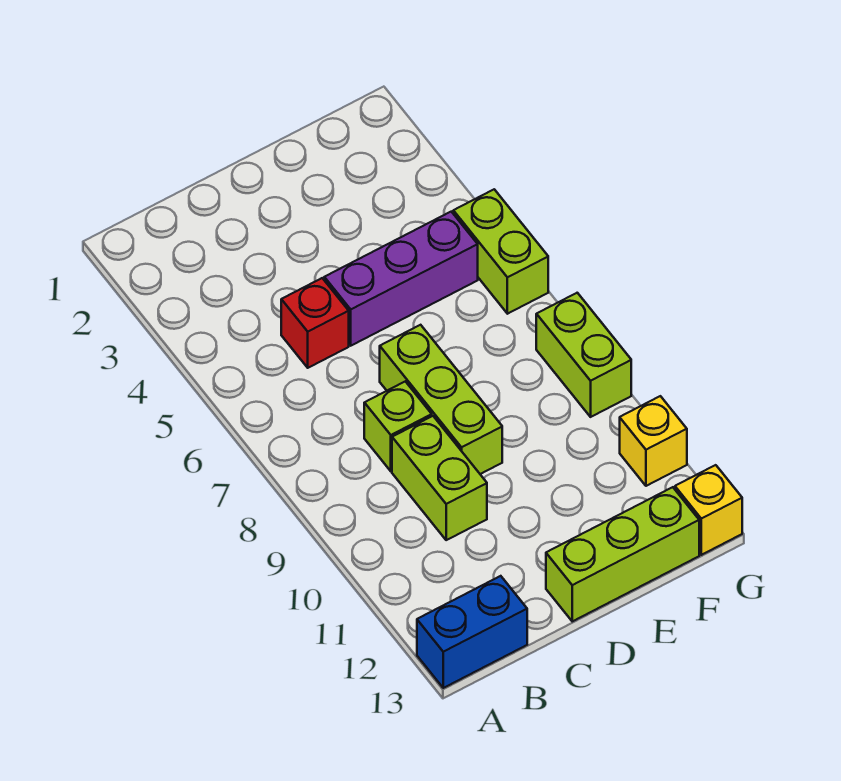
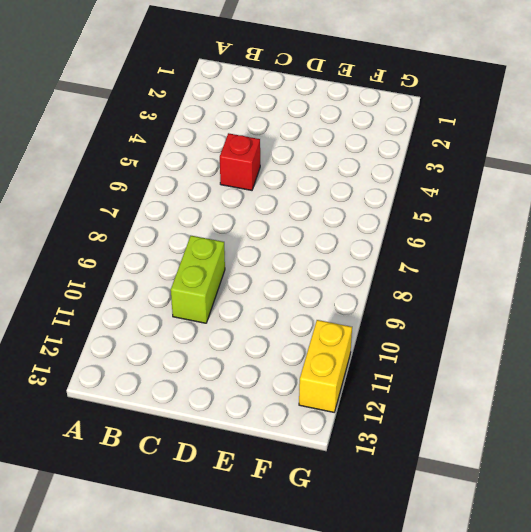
yellow 1x2 brick [299,320,352,412] -> yellow 1x1 brick [620,396,687,486]
none -> blue 1x2 brick [417,576,527,688]
none -> lime 1x1 brick [364,381,432,471]

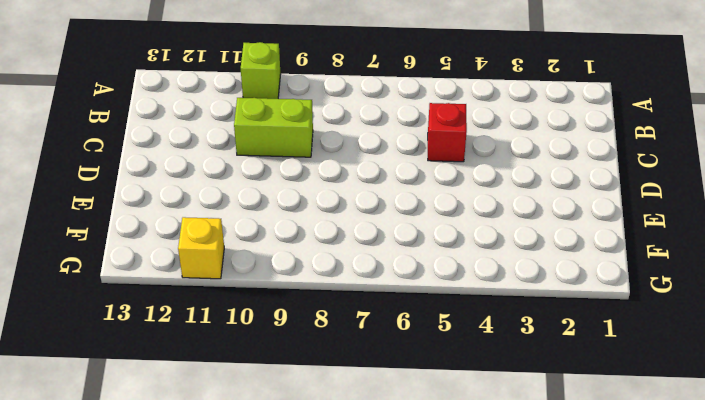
lime 1x1 brick [241,42,281,99] -> lime 1x1 brick moved to [364,381,432,471]
none -> blue 1x2 brick [417,576,527,688]
none -> purple 1x3 brick [324,212,478,346]

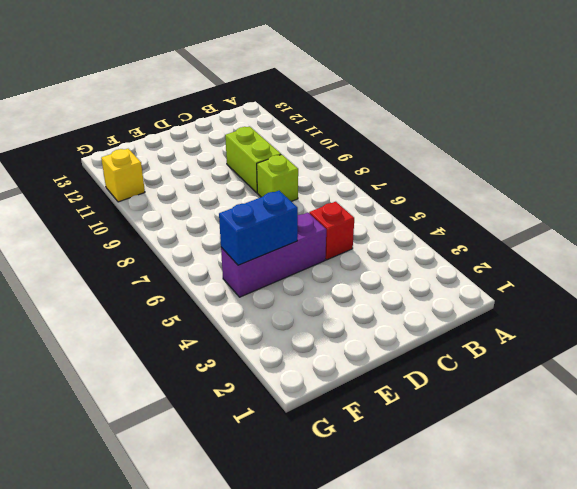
blue 1x2 brick [219,191,298,265] -> blue 1x2 brick moved to [417,576,527,688]
none -> lime 1x3 brick [380,325,502,474]
none -> lime 1x3 brick [546,487,699,621]

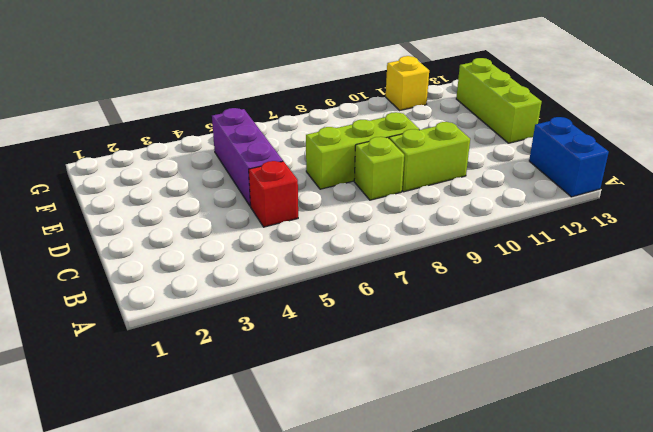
none -> lime 1x2 brick [453,189,548,314]
none -> lime 1x2 brick [536,293,631,417]

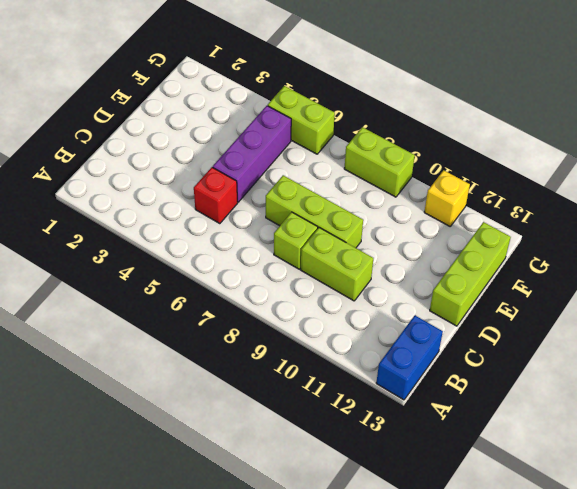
none -> yellow 1x1 brick [675,465,742,555]

